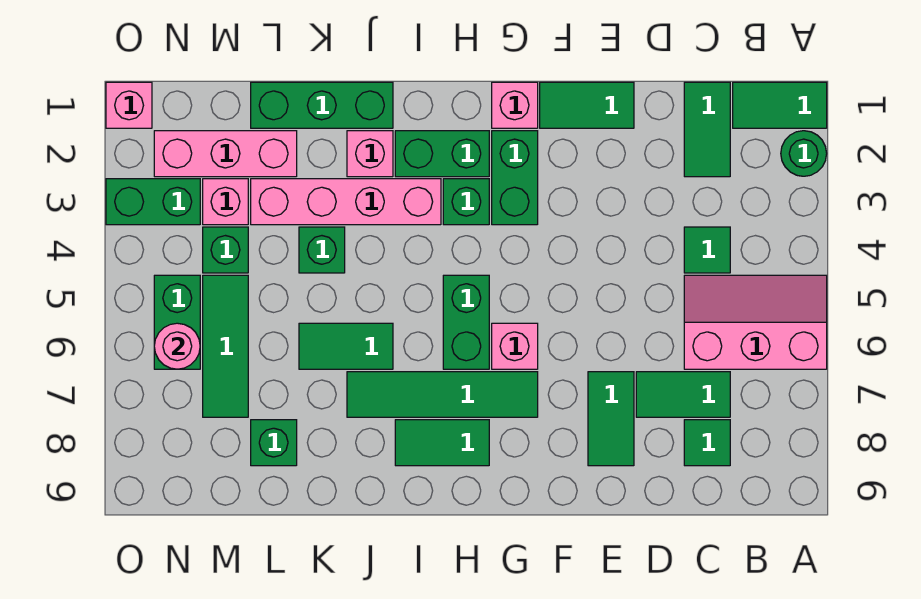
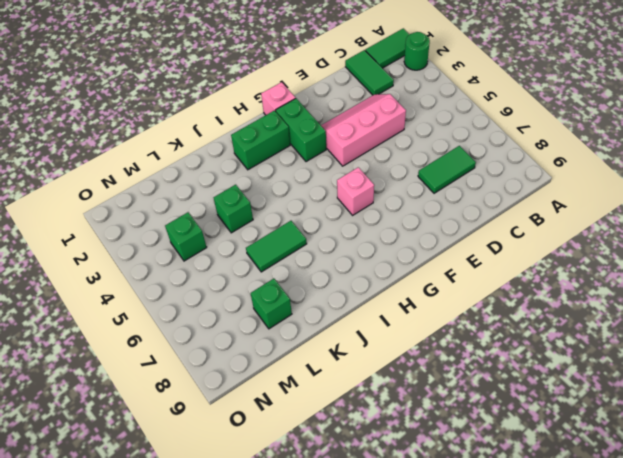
pink 2x3 slope [321,94,406,166] -> pink 2x3 slope moved to [684,275,827,369]
none -> green 1x1 tile [684,227,730,273]
none -> green 1x1 tile [684,420,730,466]
none -> green 1x2 tile [540,82,634,128]
none -> green 1x2 tile [588,372,634,466]

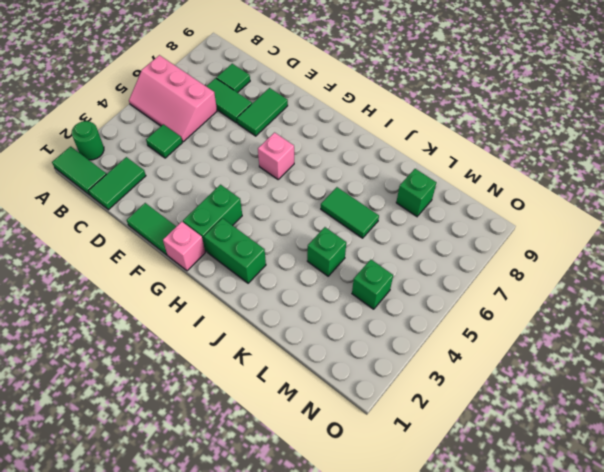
none -> green 1x4 tile [347,372,538,417]
none -> green 1x1 brick [443,179,489,225]
none -> green 1x2 brick [443,275,489,369]
none -> green 1x2 tile [395,420,489,466]

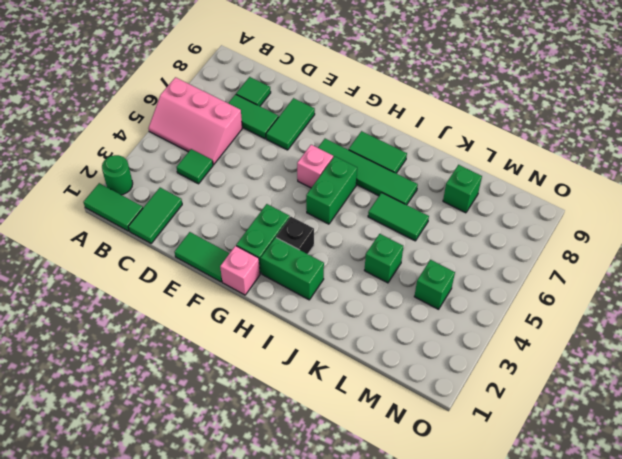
black 1x1 brick [276,217,314,254] -> green 1x1 brick [443,179,489,225]
none -> pink 1x4 brick [251,179,441,225]
none -> green 1x3 brick [251,82,393,128]
none -> pink 1x1 brick [347,131,393,177]
none -> pink 1x3 brick [154,131,297,177]

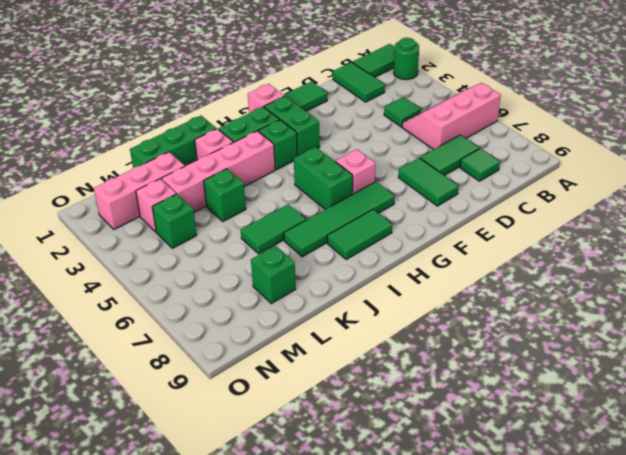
none -> green 1x3 tile [203,275,248,417]
none -> green 1x2 brick [106,179,200,225]
none -> green 1x2 brick [154,275,200,369]
none -> pink 1x1 brick [106,82,152,128]

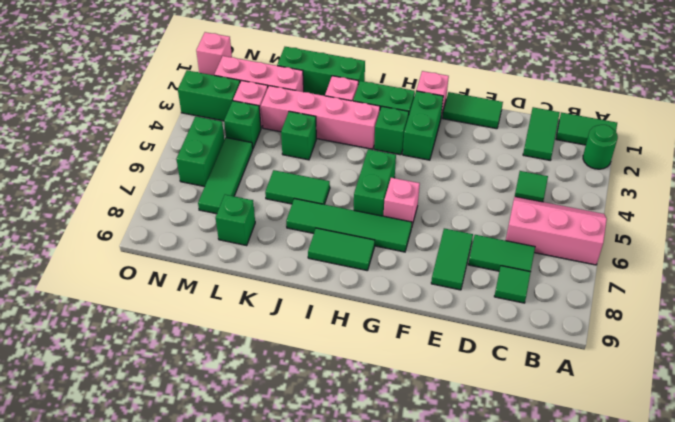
none -> pink 1x1 round brick [154,323,200,369]

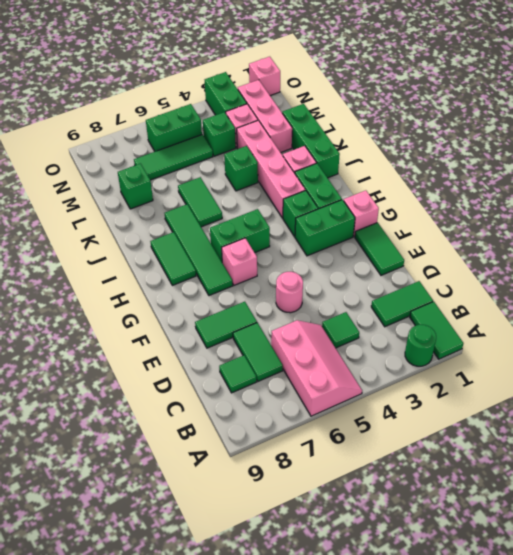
pink 1x1 round brick [276,272,303,313] -> pink 1x1 round brick moved to [154,323,200,369]

